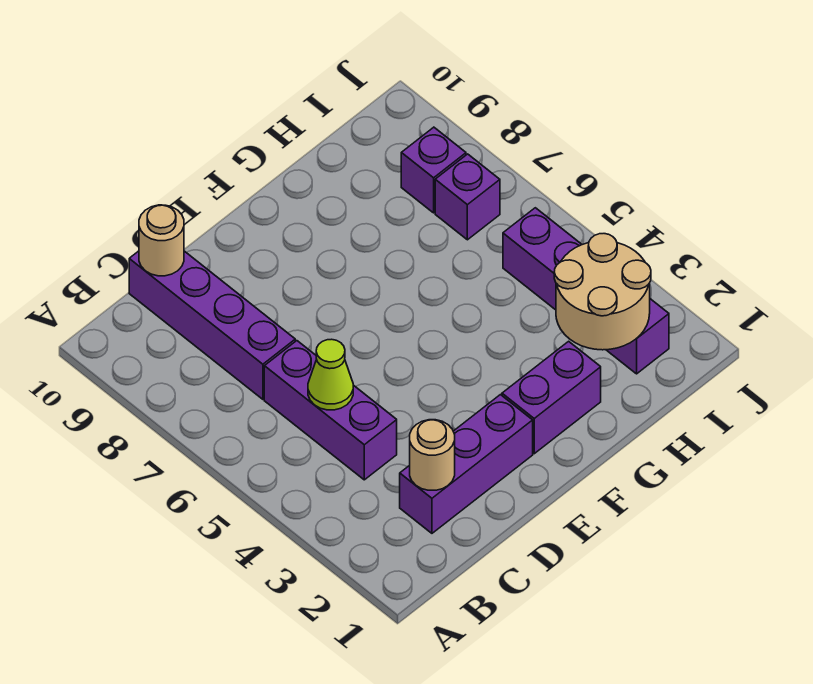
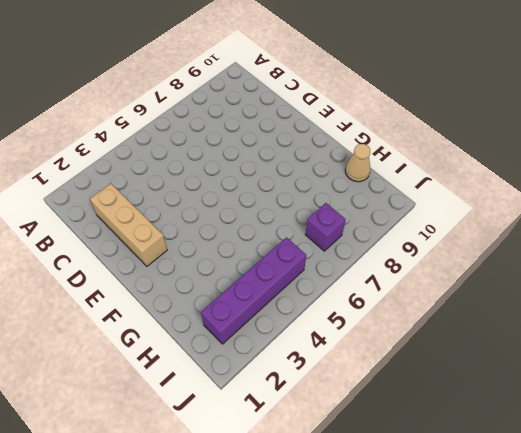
tan 1x3 brick [90,184,167,266] -> purple 1x3 brick [400,395,533,533]
tan 1x1 cone [345,144,370,182] -> none
none -> purple 1x3 brick [264,341,397,480]
none -> purple 1x4 brick [129,251,295,399]

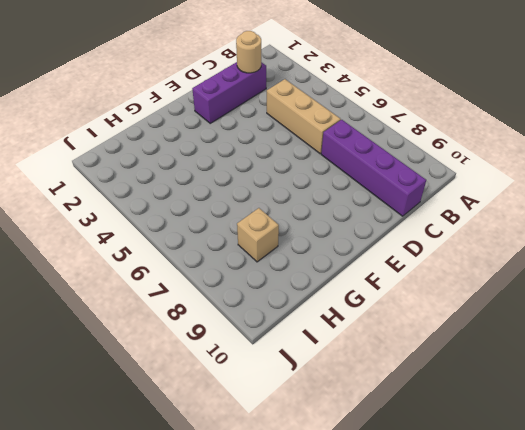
tan 1x3 brick [267,79,341,154] -> purple 1x3 brick [264,341,397,480]
tan 1x1 brick [237,208,279,262] -> none
none -> purple 1x2 brick [502,341,601,454]
none -> purple 1x4 brick [503,208,669,374]

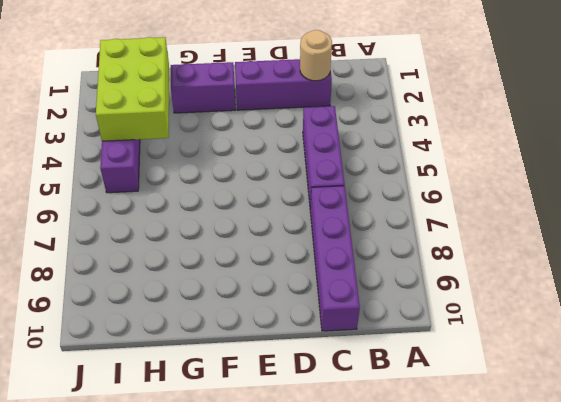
lime 2x3 brick [96,37,169,141] -> tan 2x2 round brick [554,234,651,350]
none -> purple 1x1 brick [435,154,500,240]
none -> purple 1x1 brick [401,127,466,213]

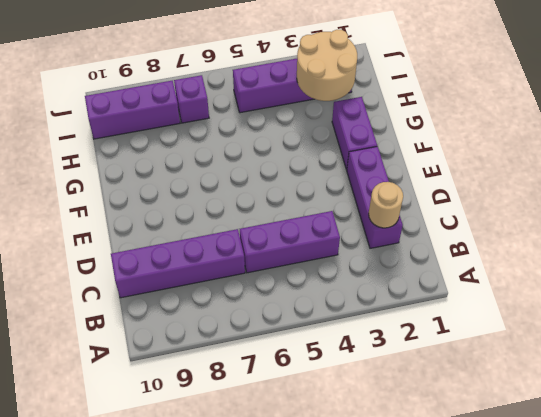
purple 1x3 brick [85,81,180,139] -> purple 1x1 brick [401,127,466,213]
none -> lime 1x1 cone [308,339,353,410]
none -> tan 1x1 round brick [139,205,184,276]

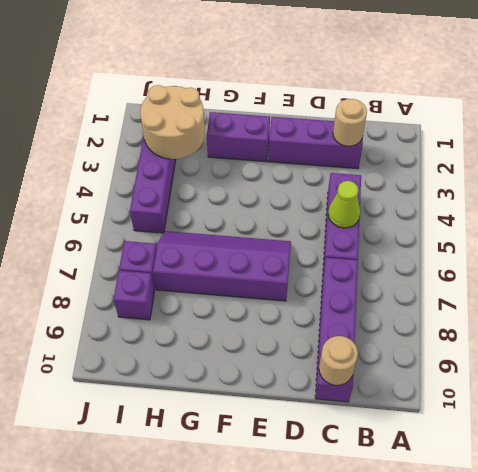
purple 2x4 slope [153,231,291,301] -> none

